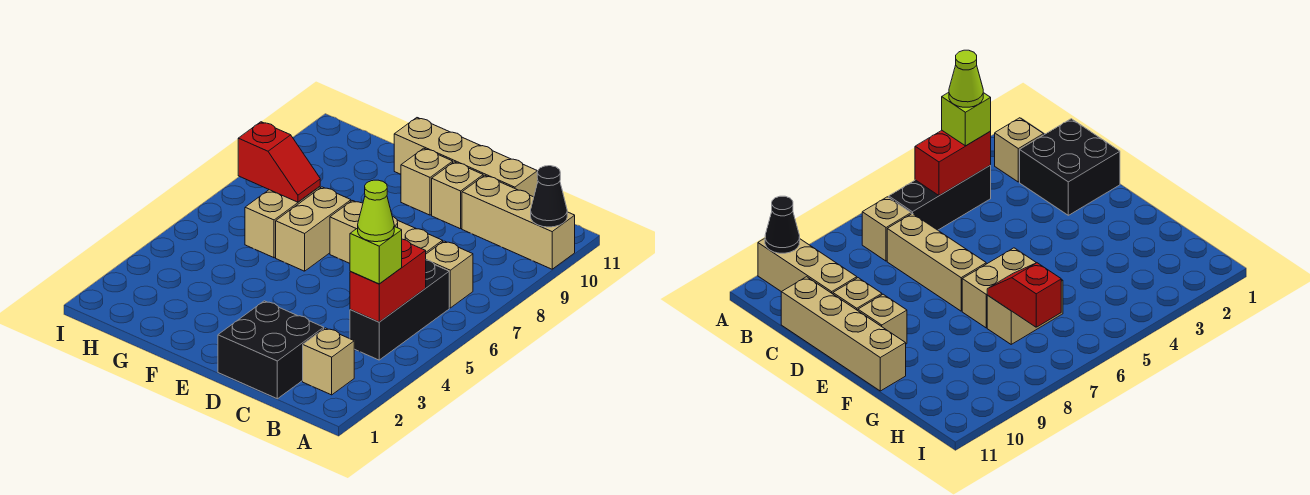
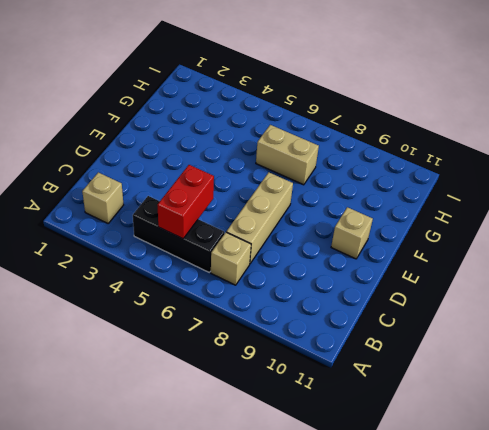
red 1x2 brick [158,165,214,239] -> red 1x2 brick turned to [350,239,426,322]
none -> tan 1x3 brick [462,175,575,269]
none -> black 2x2 brick [218,301,324,399]
none -> tan 1x4 brick [394,118,538,197]

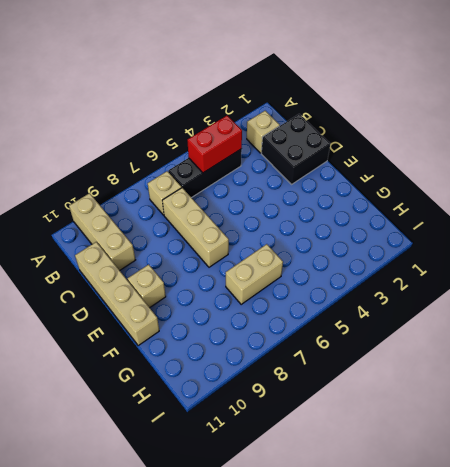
none -> tan 1x1 brick [432,162,483,229]
none -> tan 1x2 brick [276,187,351,271]
none -> black 1x1 cone [531,166,567,227]

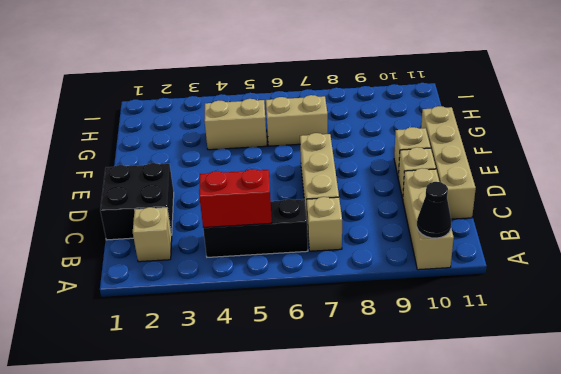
tan 1x2 brick [204,99,267,150] -> tan 1x2 brick moved to [276,187,351,271]
none -> red 1x2 slope [238,122,320,202]
none -> lime 1x1 brick [350,227,402,284]
none -> lime 1x1 cone [358,180,394,242]

